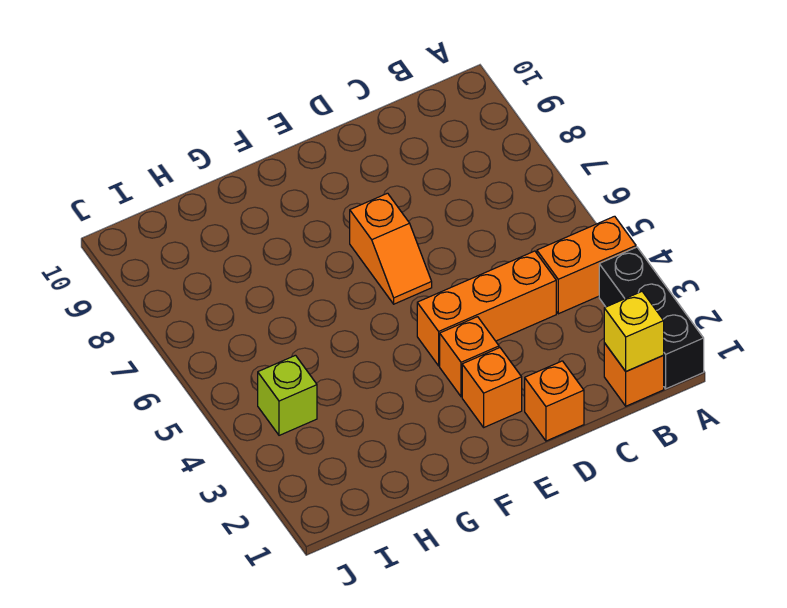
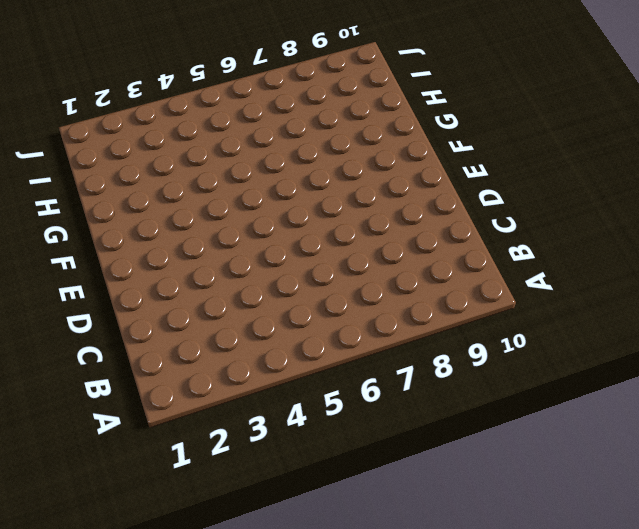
none -> black 1x3 brick [599,247,704,389]
none -> orange 1x2 brick [537,216,636,314]

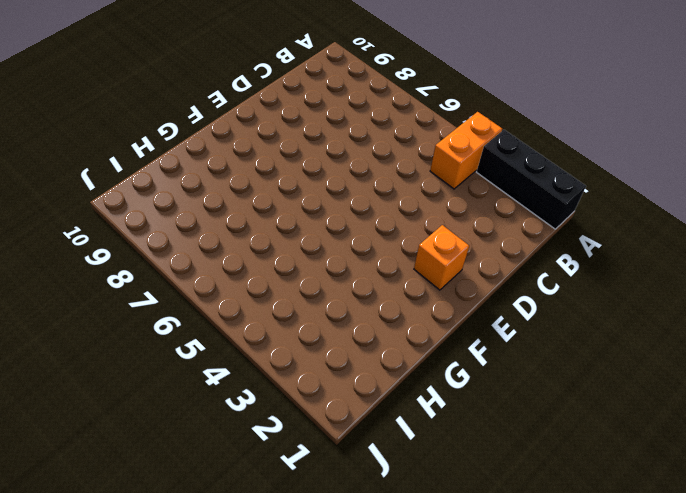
none -> orange 1x1 brick [604,343,664,406]
none -> orange 1x3 brick [417,251,556,366]

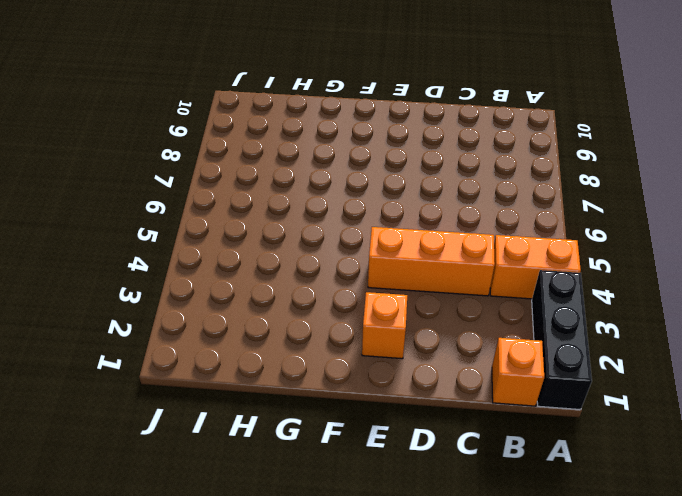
none -> orange 1x1 brick [525,361,584,441]
none -> orange 1x1 brick [440,317,499,397]

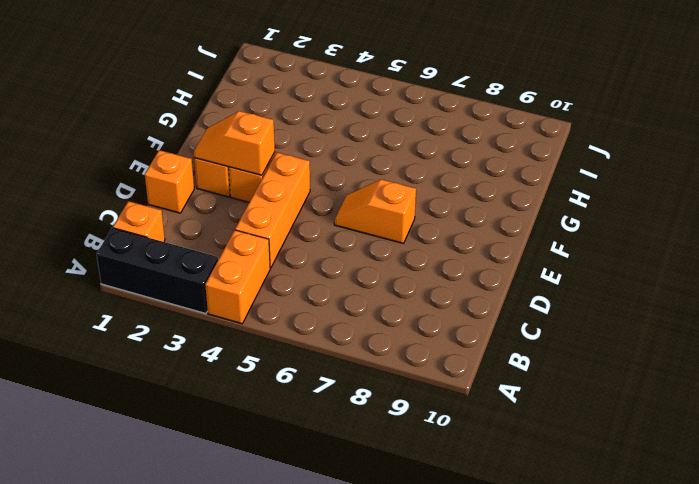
orange 1x2 slope [194,111,275,175] -> none
none -> lime 1x1 brick [258,355,317,435]
none -> yellow 1x1 brick [604,292,664,371]

